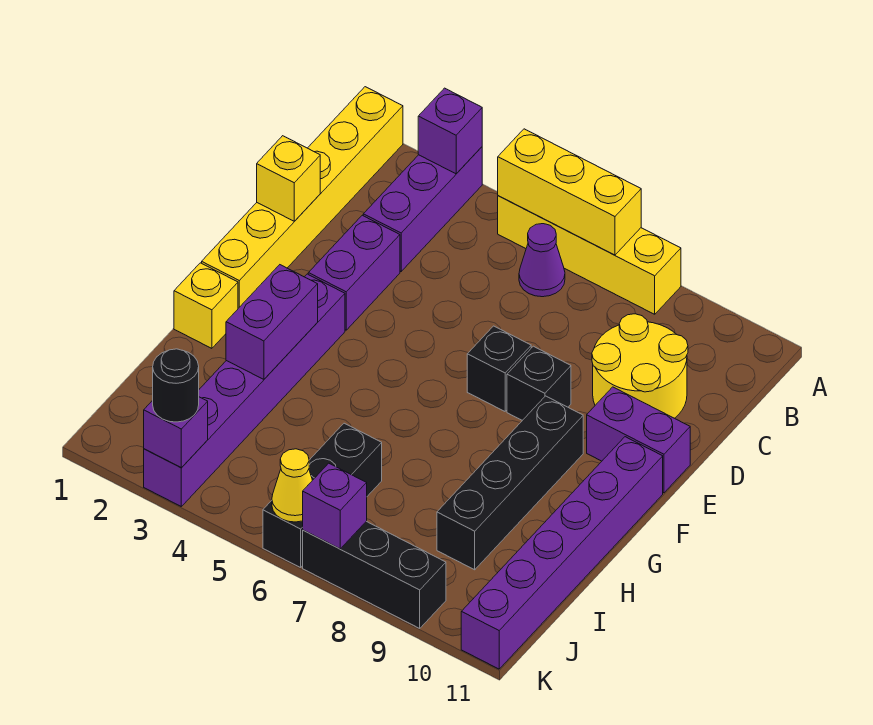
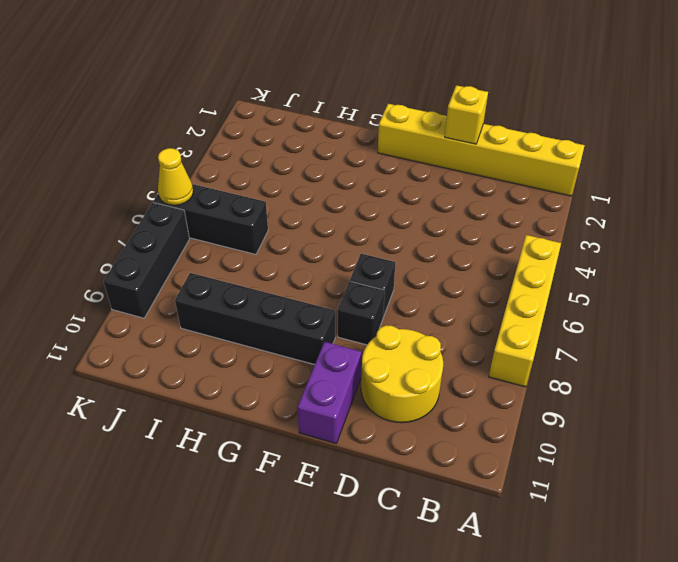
none -> purple 1x3 brick [363,147,482,271]
none -> purple 1x1 cone [519,224,565,297]
none -> purple 1x2 brick [308,215,400,330]

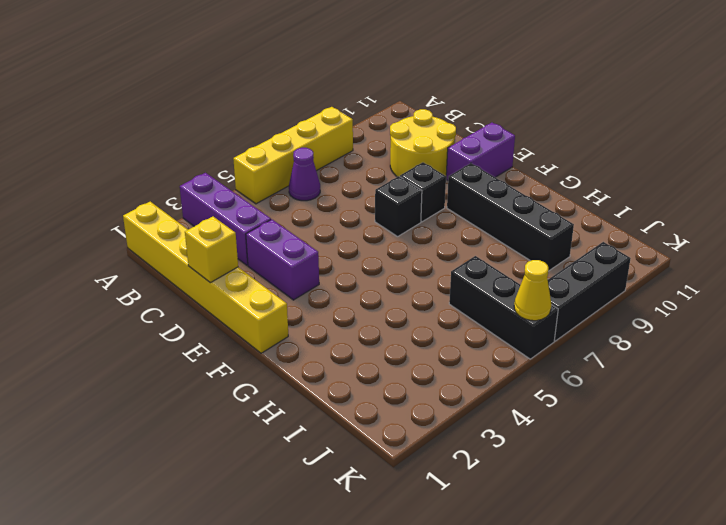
none -> purple 1x6 brick [144,274,345,506]
none -> purple 1x6 brick [461,437,663,669]
none -> yellow 1x1 brick [174,263,238,348]

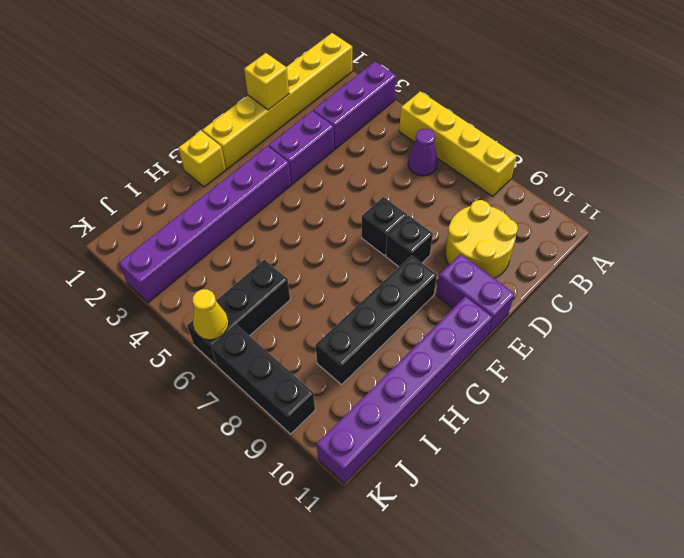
none -> purple 1x1 brick [418,88,482,174]
none -> yellow 1x3 brick [498,129,641,255]
none -> purple 1x2 brick [226,265,318,379]

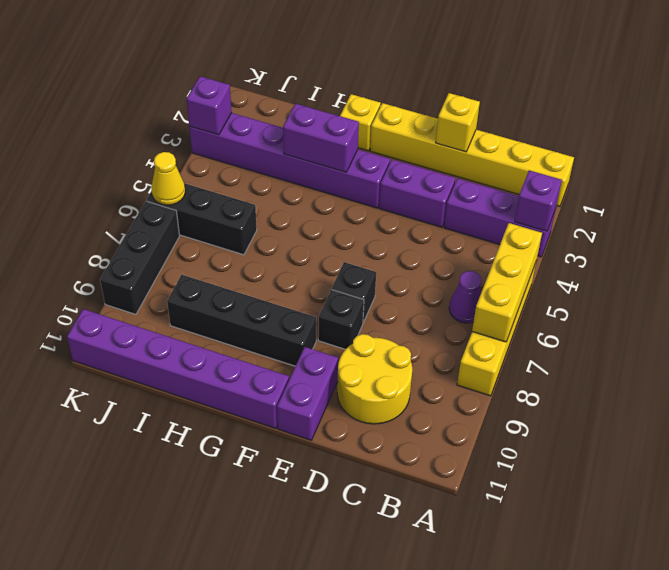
none -> purple 1x1 brick [303,463,367,549]
none -> black 1x1 round brick [153,349,199,422]

